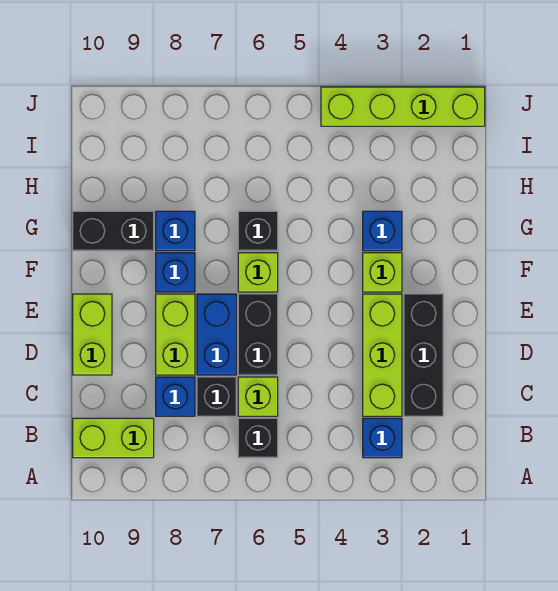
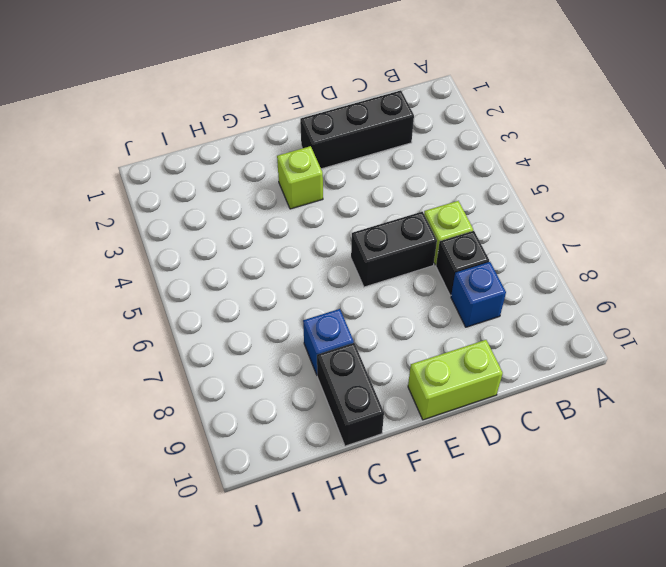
none -> blue 1x1 brick [363,418,402,458]
none -> black 1x1 brick [238,418,278,458]
none -> lime 1x2 brick [73,418,154,458]

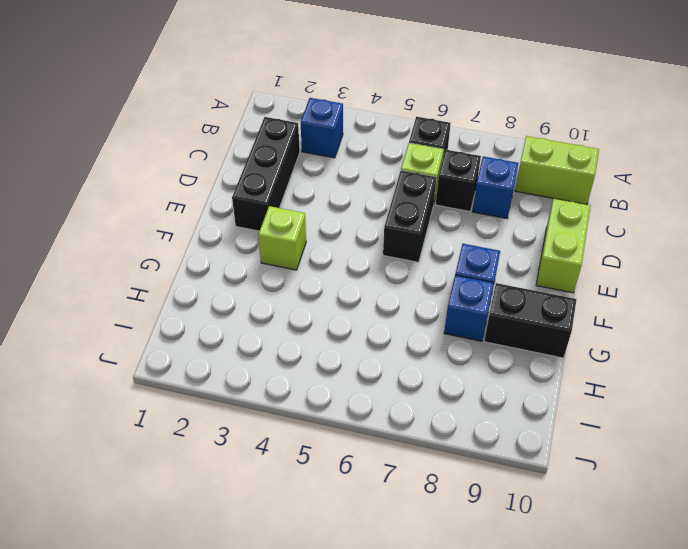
none -> lime 1x3 brick [363,294,402,416]
none -> blue 1x2 brick [197,294,236,375]
none -> lime 1x2 brick [156,294,195,375]

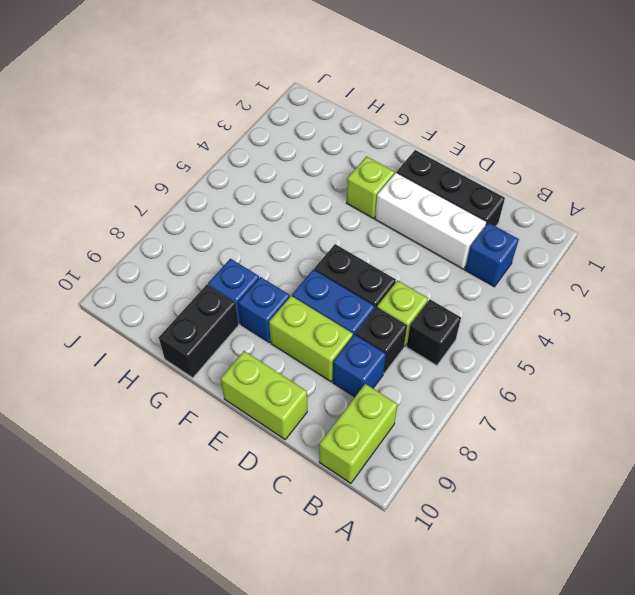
white 1x3 brick [375,172,487,269] -> lime 1x3 brick [363,294,402,416]
none -> lime 1x1 brick [238,253,278,292]
none -> blue 1x1 brick [363,211,402,251]
none -> black 1x1 brick [238,211,278,251]

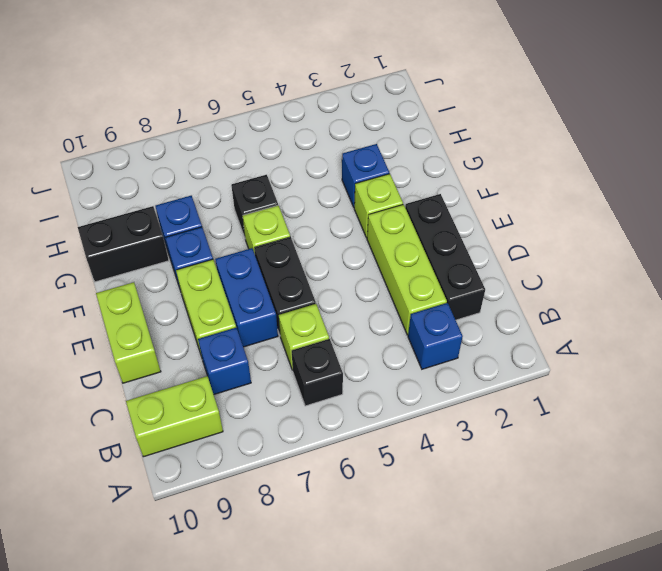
none -> black 1x1 brick [197,377,236,416]
none -> lime 1x4 brick [321,87,485,126]

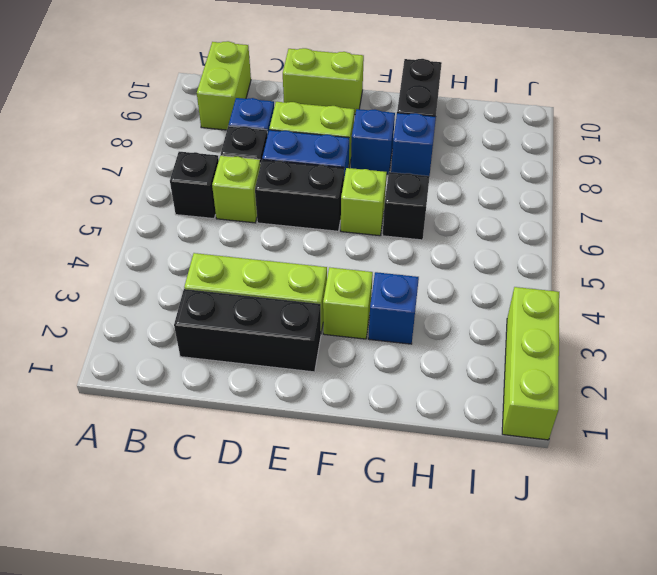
lime 1x3 brick [502,287,559,440] -> lime 1x4 brick [321,87,485,126]
none -> blue 1x1 brick [363,418,402,458]

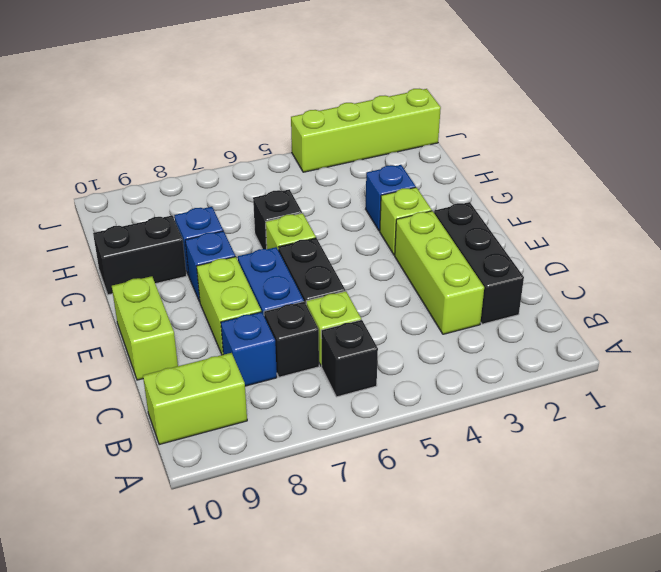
none -> blue 1x1 brick [363,418,402,458]

